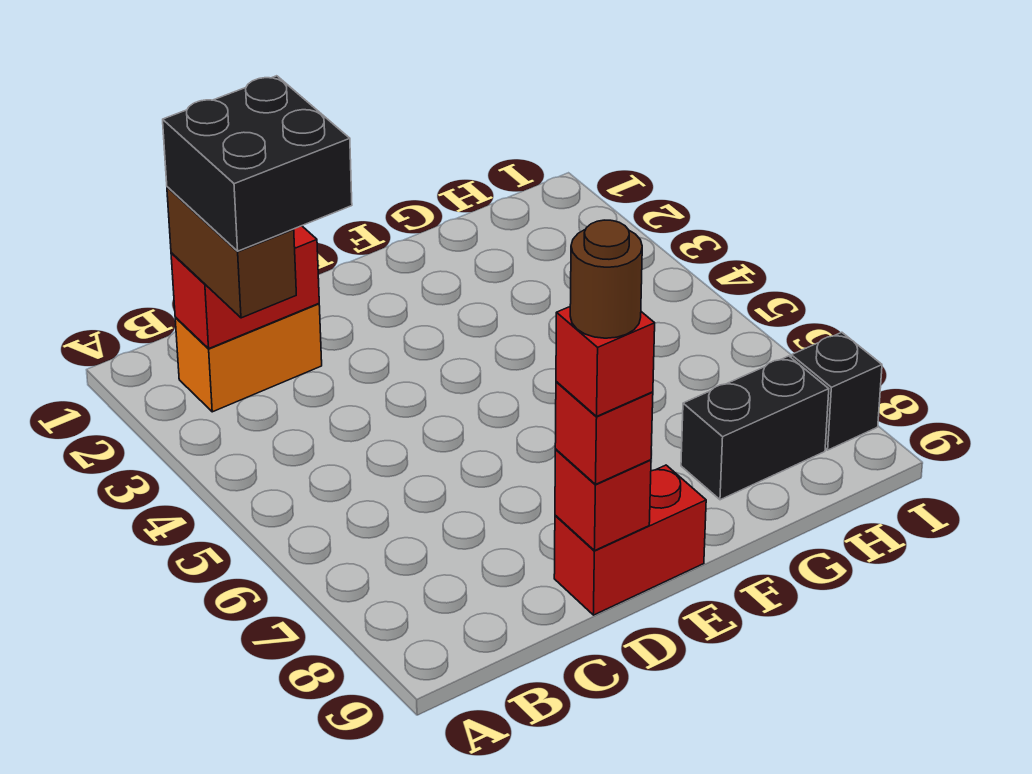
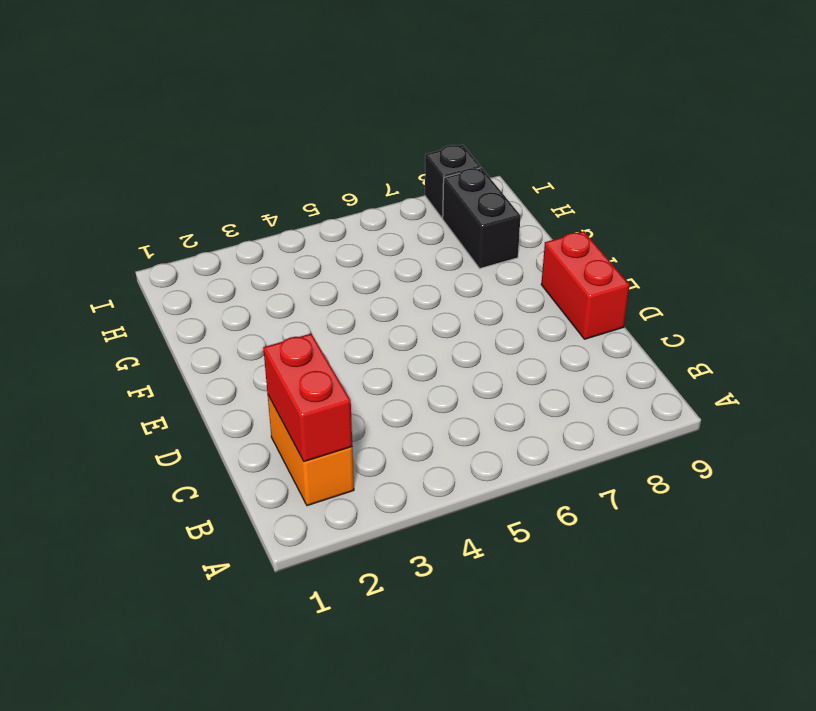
none -> red 1x1 brick [555,450,651,551]
none -> brown 1x2 brick [167,187,296,318]

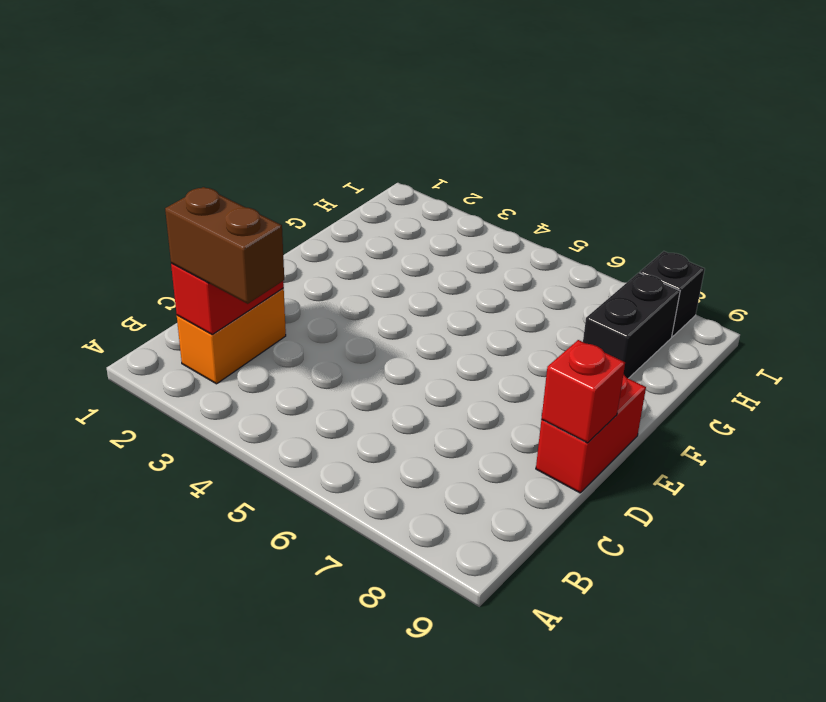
none -> red 1x1 brick [555,382,653,484]
none -> black 2x2 brick [163,76,352,251]

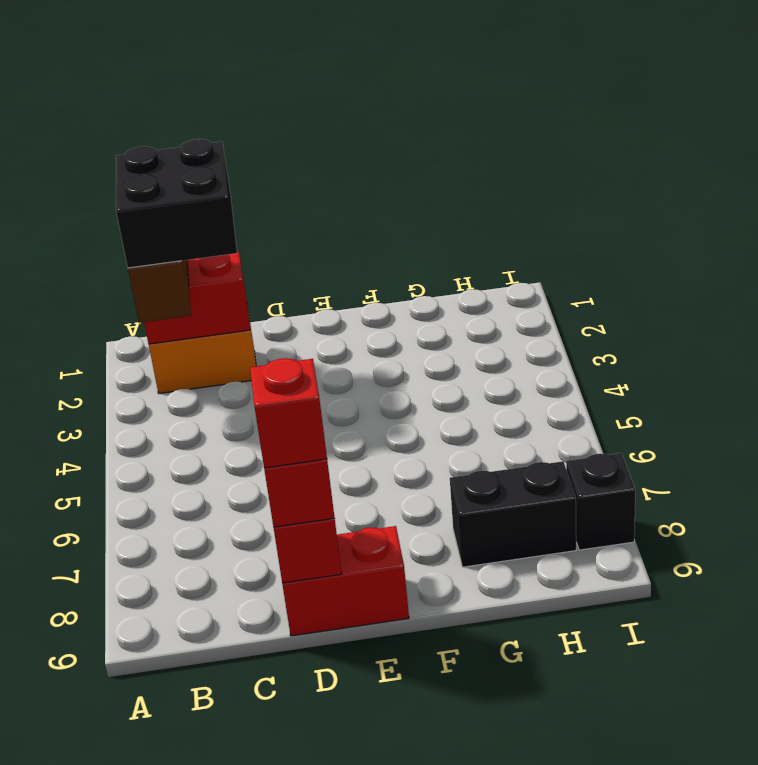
none -> brown 1x1 round brick [570,220,642,338]

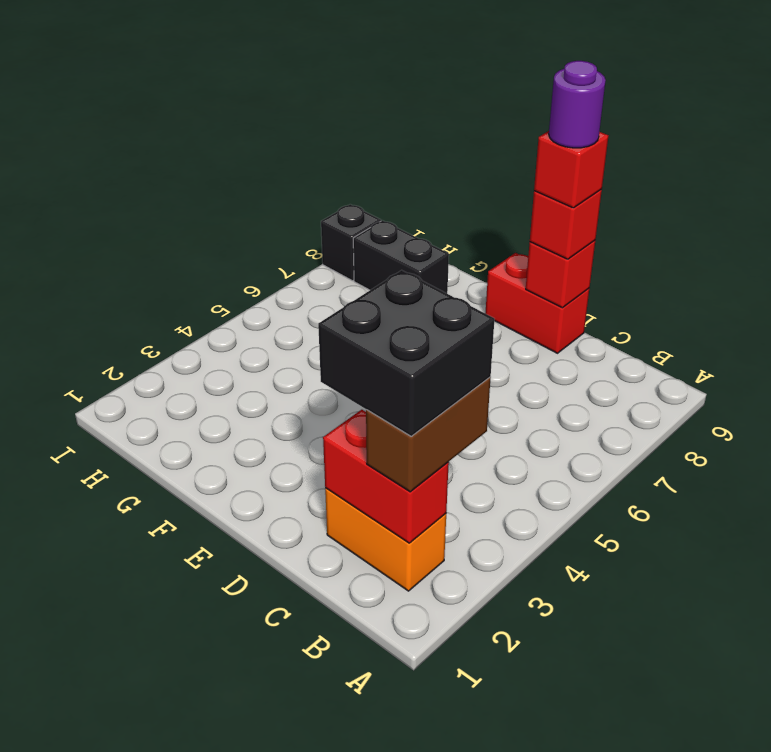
purple 1x1 round brick [549,61,606,148] -> brown 1x1 round brick [570,220,642,338]

